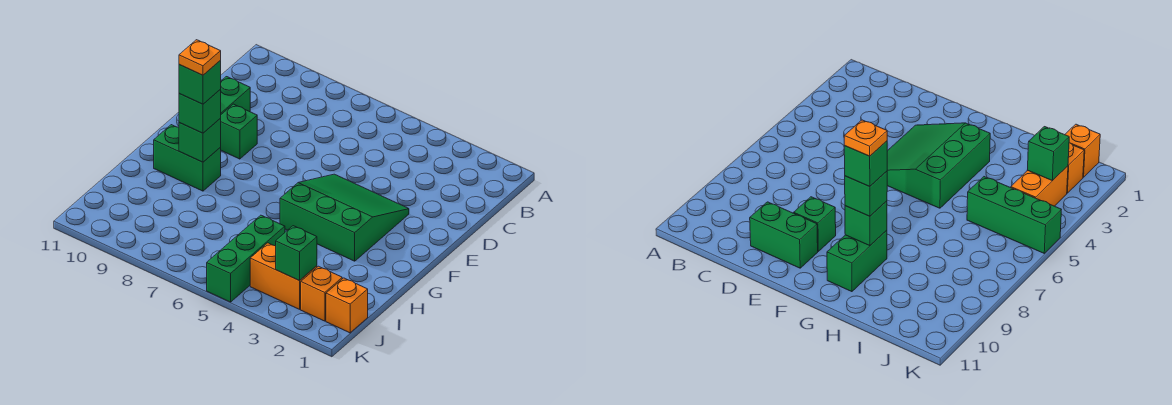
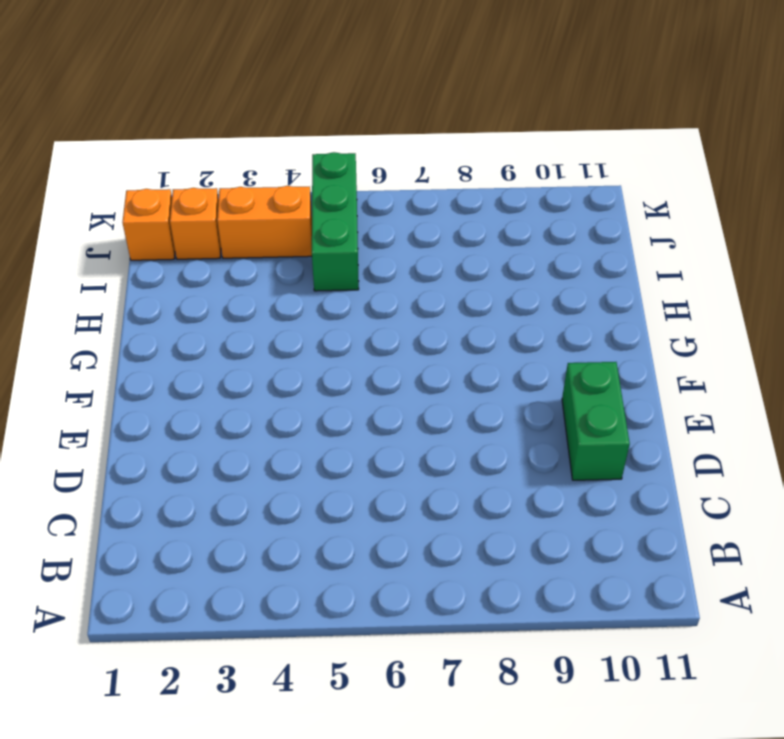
none -> green 3x3 slope [280,174,409,261]
none -> green 1x1 brick [220,104,257,159]
none -> green 1x2 brick [154,125,221,191]

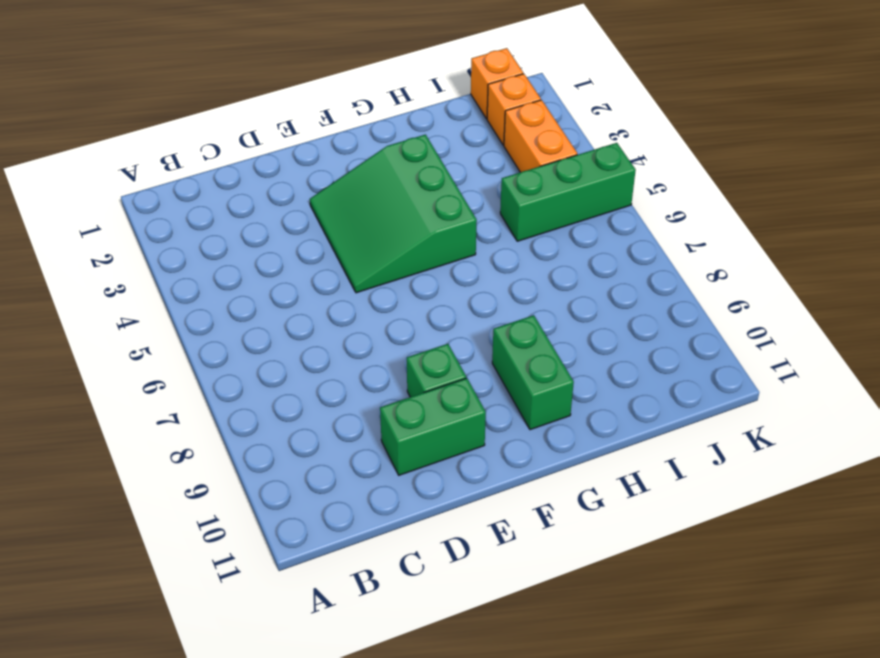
none -> green 1x1 brick [179,119,221,162]
none -> green 1x1 brick [276,226,317,281]
none -> green 1x1 brick [179,90,221,133]

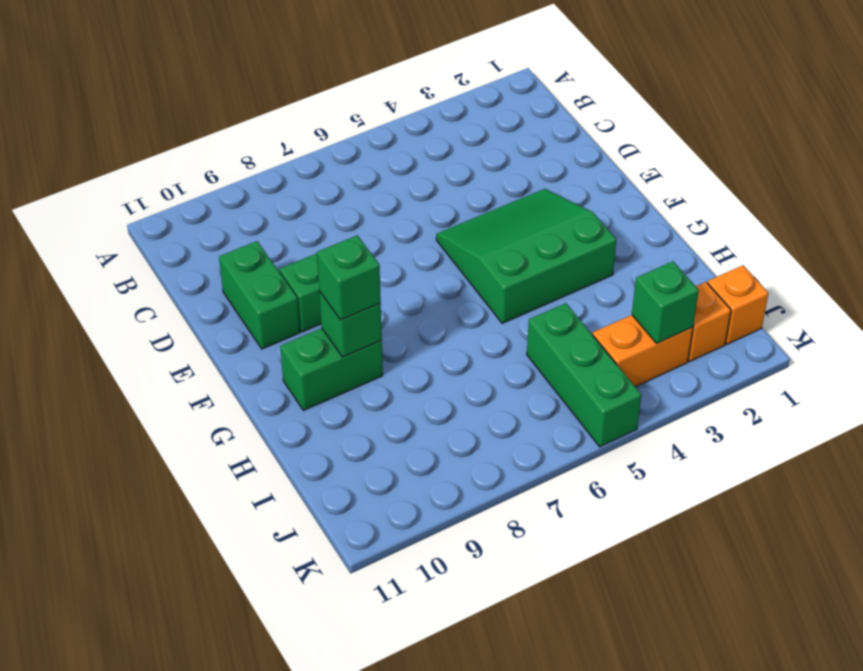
none -> green 1x1 brick [179,61,221,104]
none -> orange 1x1 plate [179,40,221,75]

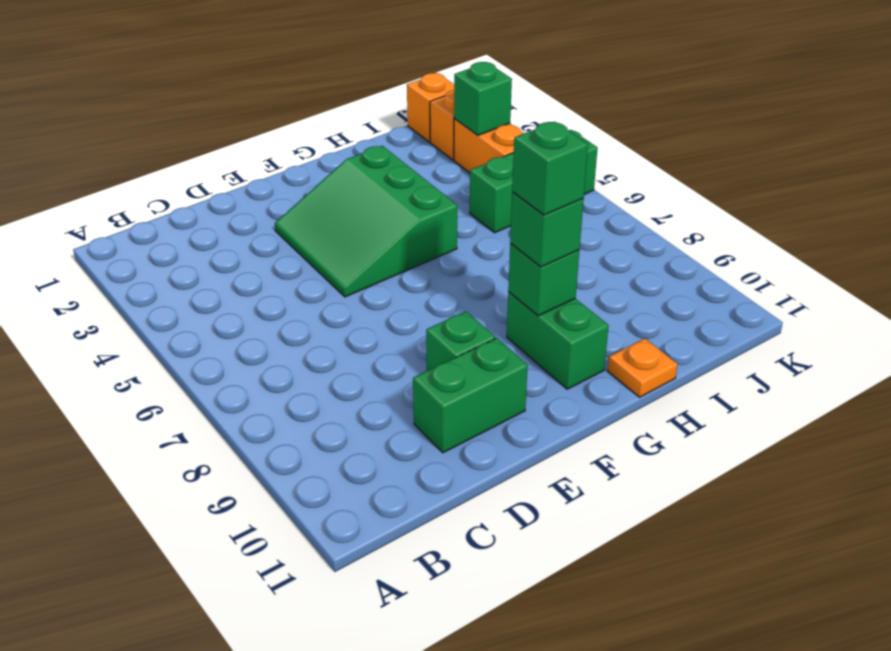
orange 1x1 plate [607,338,678,397] -> orange 1x1 plate moved to [179,40,221,75]

